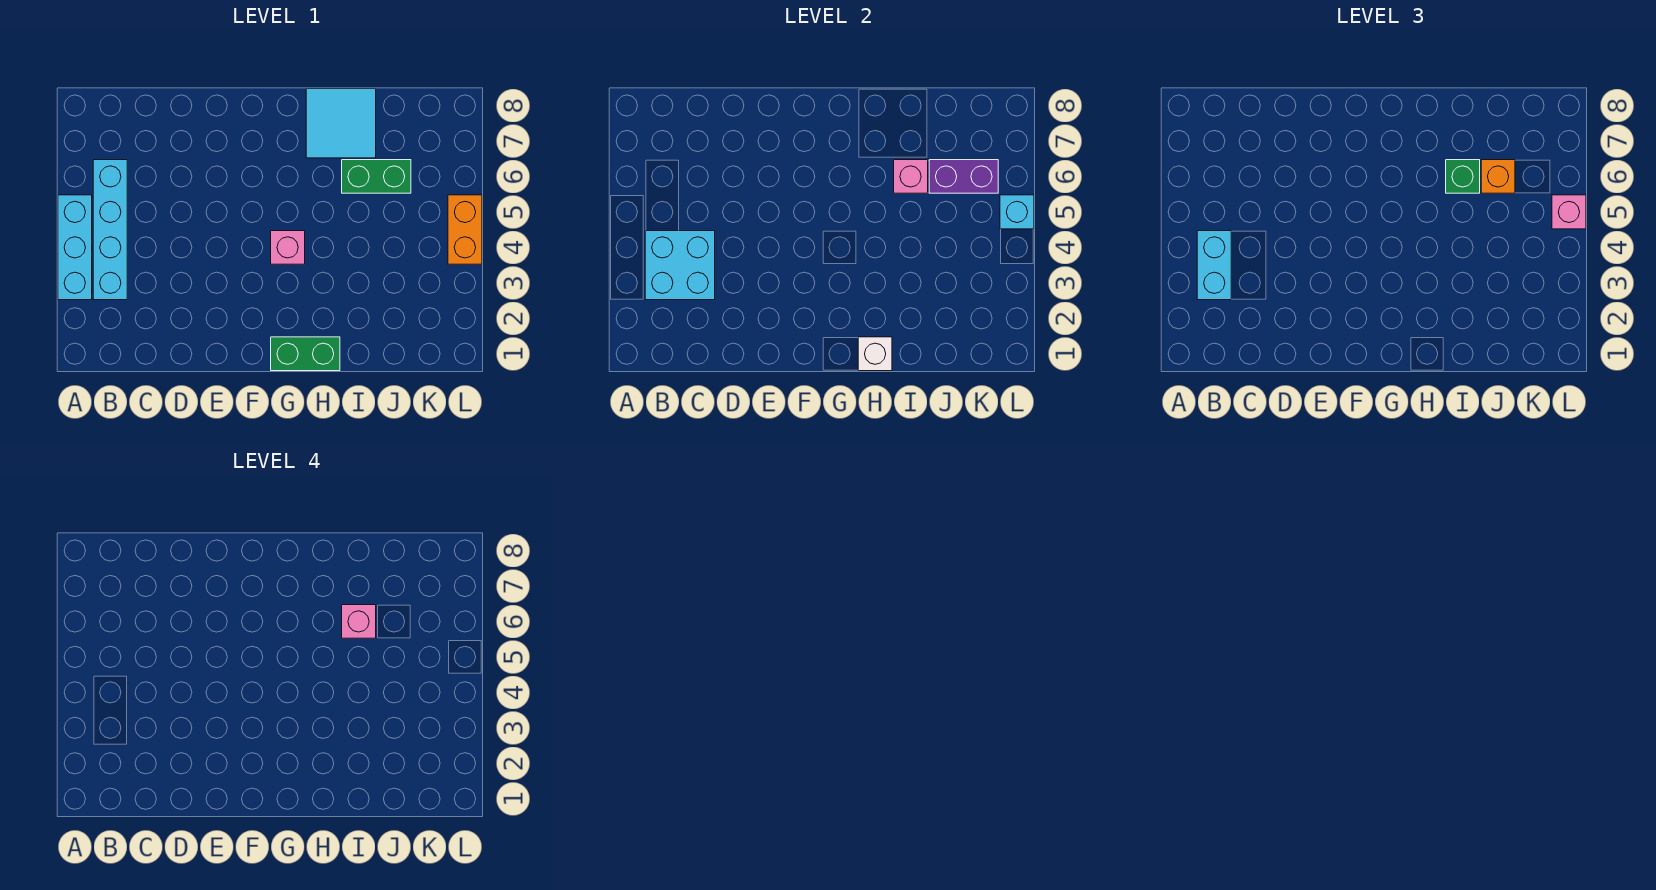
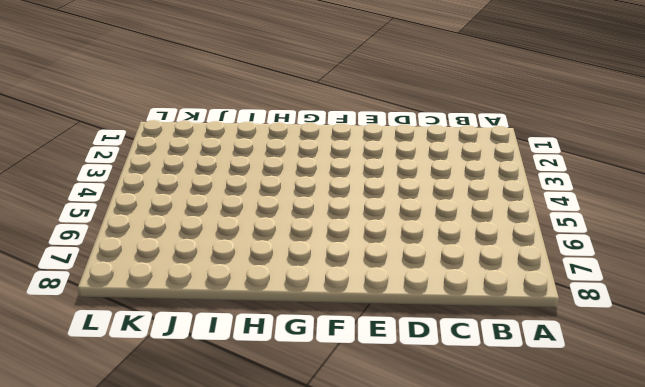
none -> cyan 1x3 brick [58,195,92,300]
none -> cyan 1x4 brick [93,160,127,300]
none -> green 1x2 brick [271,337,340,371]

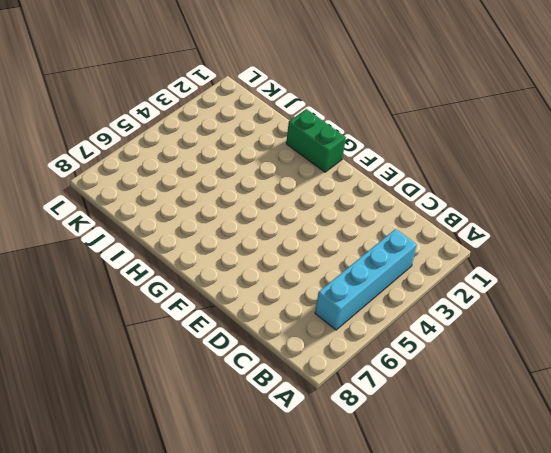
none -> cyan 1x3 brick [58,195,92,300]
none -> pink 1x1 brick [271,231,305,264]
none -> cyan 2x2 tile [306,89,376,158]

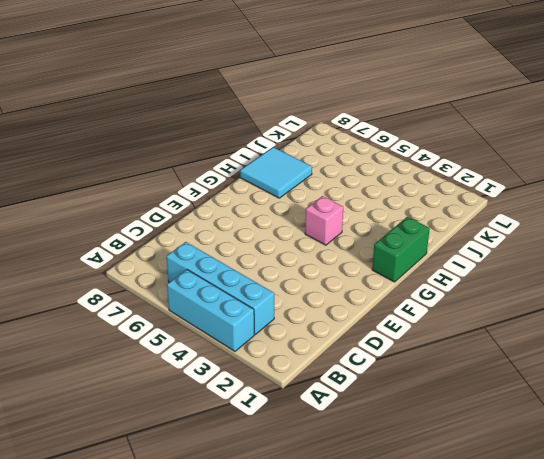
none -> green 1x2 brick [342,160,411,193]
none -> orange 1x2 brick [448,195,482,264]
none -> cyan 2x2 brick [645,231,715,300]

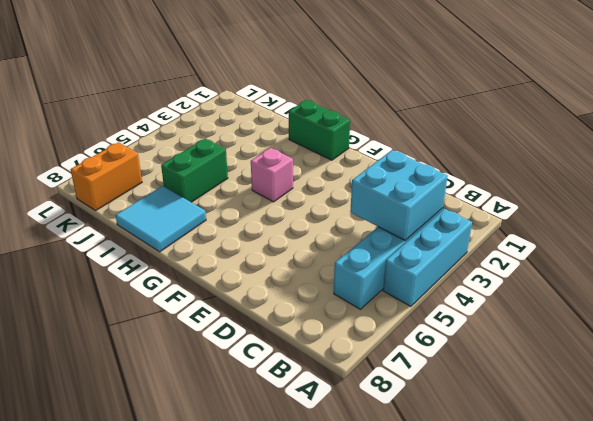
green 1x2 brick [161,138,228,202] -> green 1x2 brick turned to [342,160,411,193]
orange 1x2 brick [70,142,142,211] -> orange 1x2 brick moved to [448,195,482,264]
none -> white 1x1 brick [858,337,892,371]
none -> pink 1x1 brick [894,160,928,193]
none -> purple 1x2 brick [929,160,998,193]

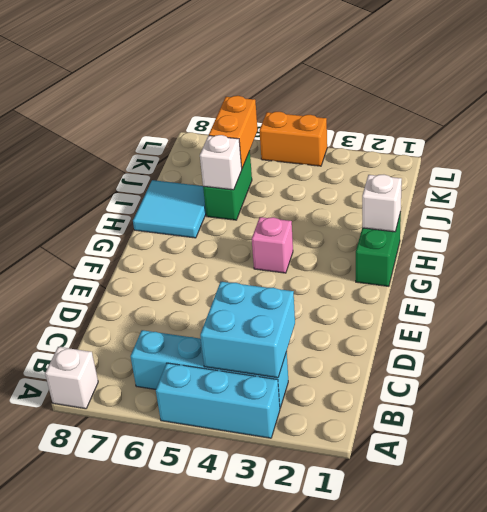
white 1x1 brick [45,347,98,409] -> none
white 1x1 brick [200,135,242,190] -> pink 1x1 brick [894,160,928,193]
orange 1x2 brick [209,96,258,168] -> purple 1x2 brick [929,160,998,193]
none -> cyan 1x1 brick [1000,195,1034,229]
none -> cyan 1x2 brick [1197,231,1231,300]
none -> green 1x1 brick [1446,160,1480,193]

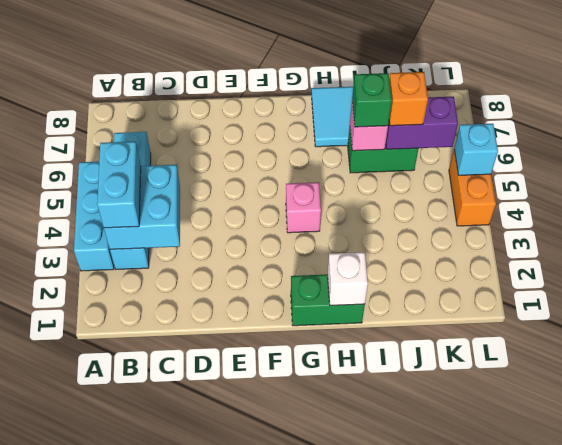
none -> pink 1x1 brick [1552,195,1586,229]
none -> pink 1x1 brick [342,605,376,638]

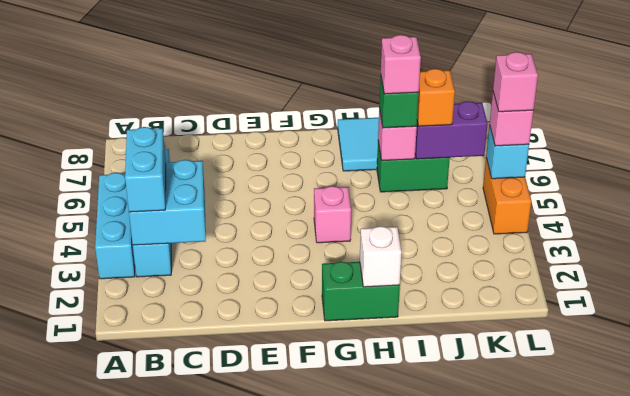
pink 1x1 brick [493,52,538,112] -> none

